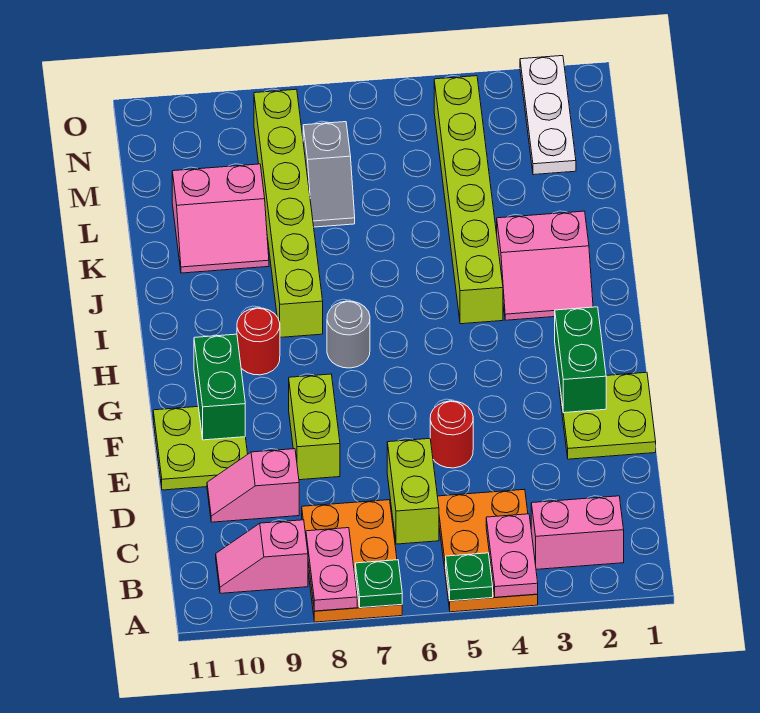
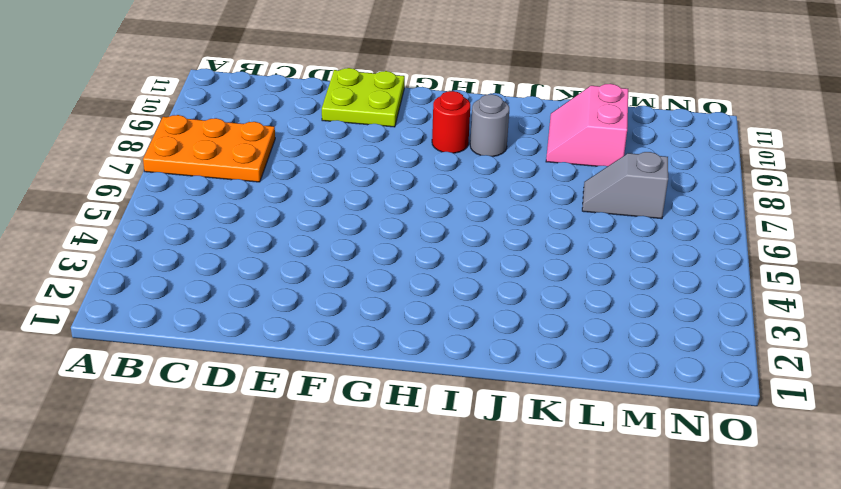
grey 1x1 round brick [470,94,509,157] -> grey 1x1 round brick moved to [327,301,370,368]
none -> orange 2x3 plate [437,489,538,612]
none -> pink 1x2 brick [531,496,624,569]
none -> pink 1x2 slope [216,520,308,593]

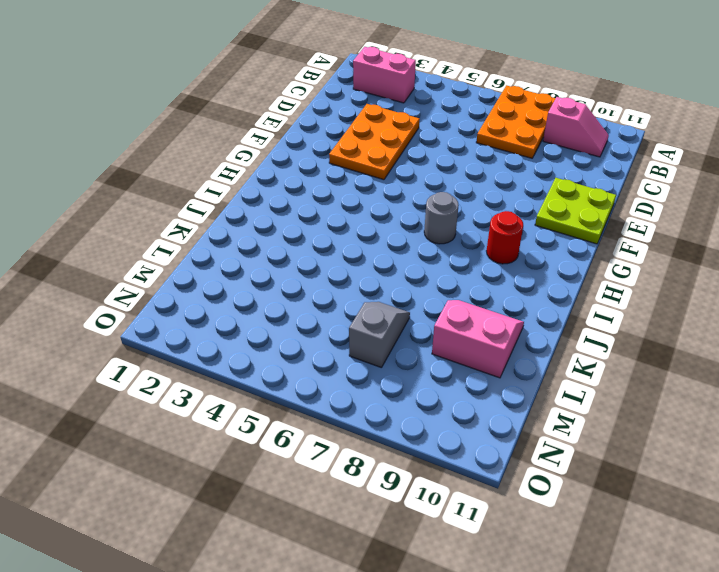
orange 2x3 plate [329,104,420,180] -> orange 2x3 plate moved to [437,489,538,612]
none -> lime 1x2 brick [387,439,439,544]
none -> pink 1x2 slope [207,449,299,522]
none -> lime 2x2 plate [559,372,656,459]

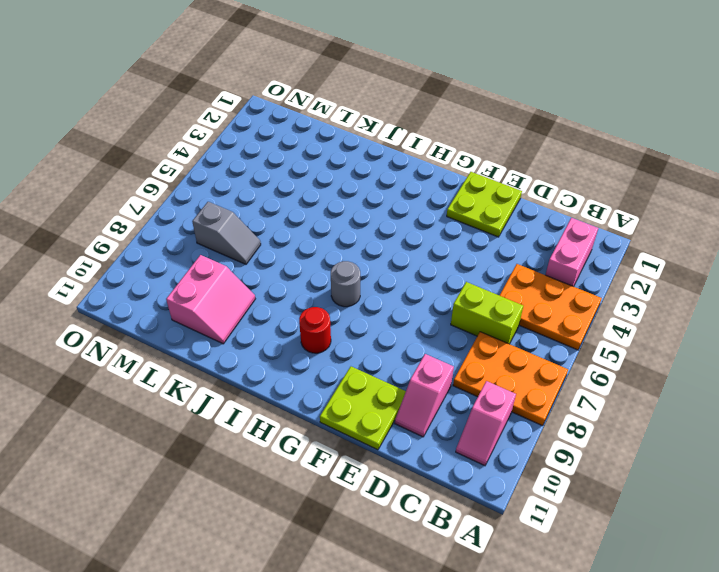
none -> red 1x1 round brick [430,401,473,468]
none -> lime 1x2 brick [289,374,340,480]
none -> pink 2x2 slope [497,211,593,320]

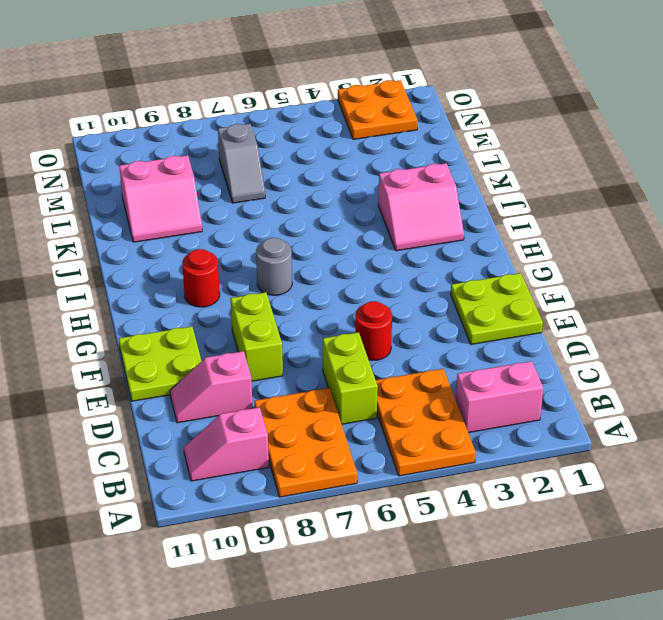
orange 2x2 plate [338,80,418,139] -> white 1x3 plate [520,56,576,175]
none -> lime 1x6 brick [434,76,503,324]
none -> lime 1x6 brick [254,89,323,337]
none -> pink 1x2 plate [486,514,538,597]

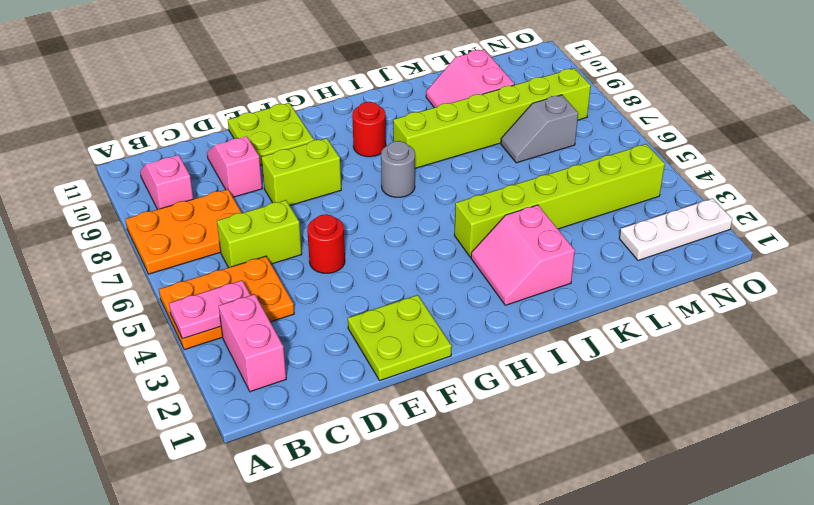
none -> green 1x1 plate [446,553,493,601]
none -> green 1x1 plate [355,560,402,608]
none -> pink 1x2 plate [306,528,357,611]

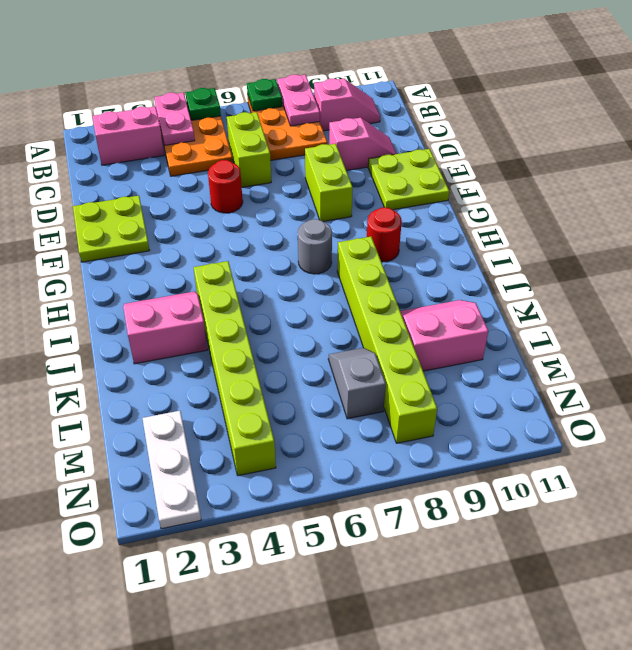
none -> green 1x2 brick [555,307,606,413]
none -> green 1x2 brick [194,334,245,440]

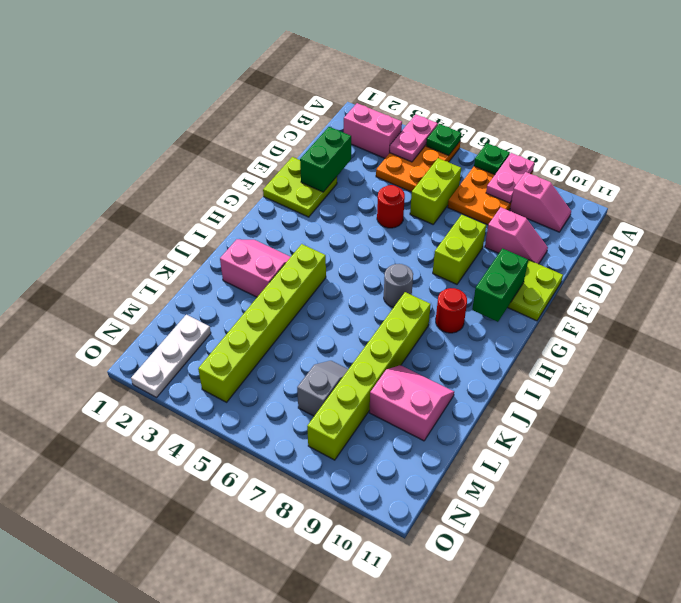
green 1x2 brick [300,127,351,192] -> green 1x2 brick moved to [555,307,606,413]

